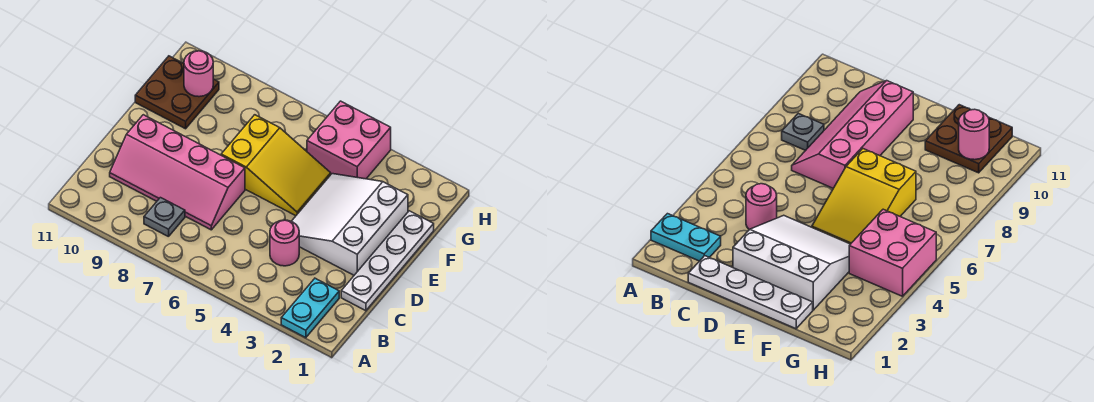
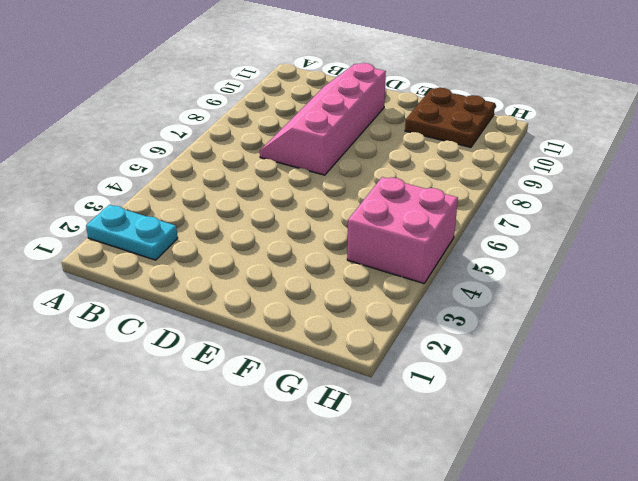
none -> grey 1x1 plate [144,198,185,237]
none -> white 1x4 plate [341,211,434,311]

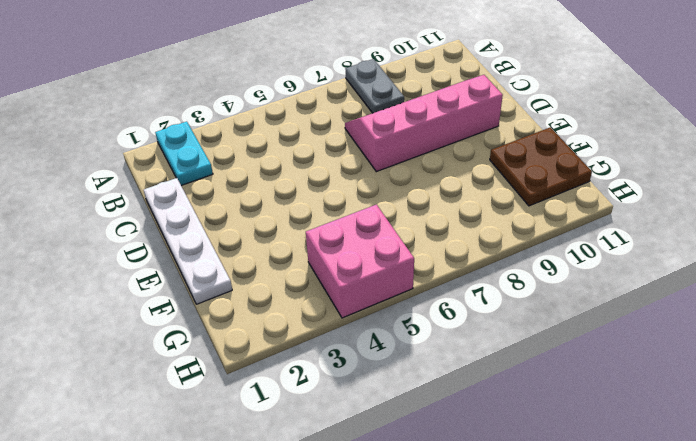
grey 1x2 plate [346,59,404,113] -> grey 1x1 plate [144,198,185,237]
none -> pink 1x1 round brick [270,220,299,266]
none -> white 3x3 slope [291,174,408,275]

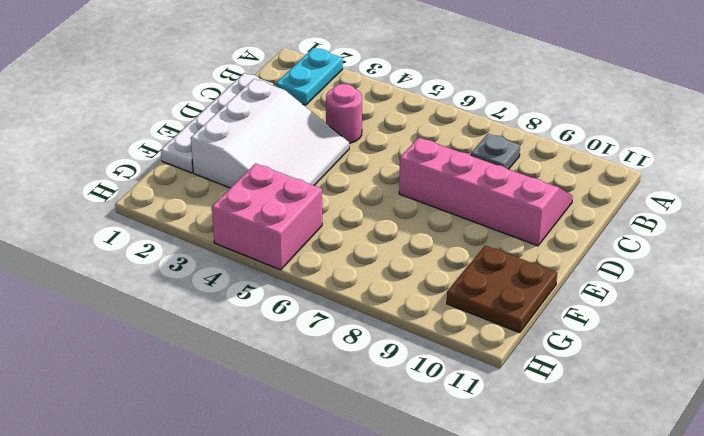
none -> yellow 2x3 slope [221,115,331,216]
none -> pink 1x1 round brick [184,51,213,97]

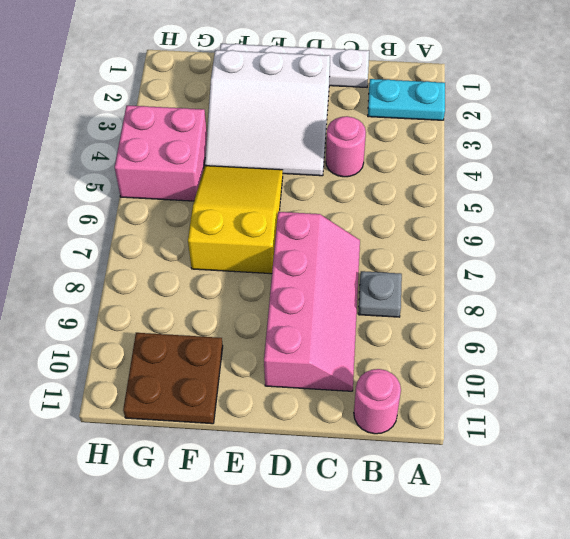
pink 1x1 round brick [354,369,401,434] -> pink 1x1 round brick moved to [184,51,213,97]

